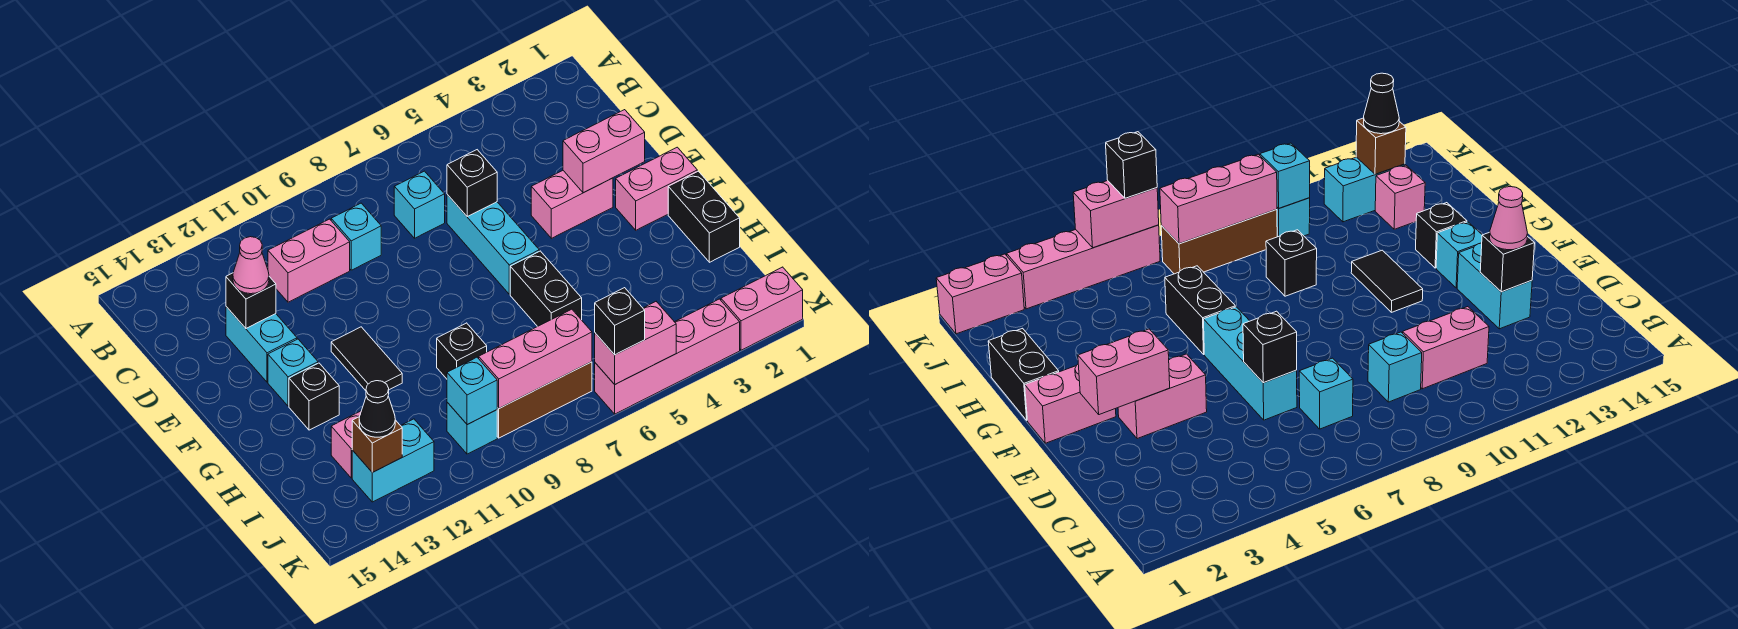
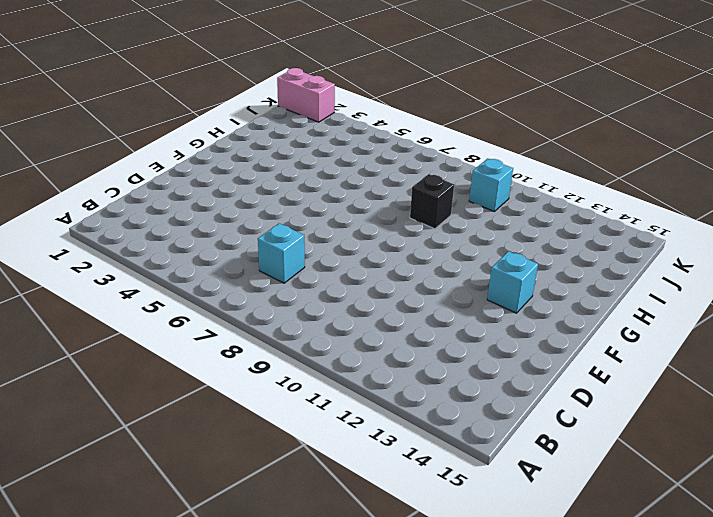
none -> cyan 1x1 brick [331,203,381,270]
none -> pink 1x2 brick [268,219,350,302]
none -> cyan 1x3 brick [447,195,539,294]

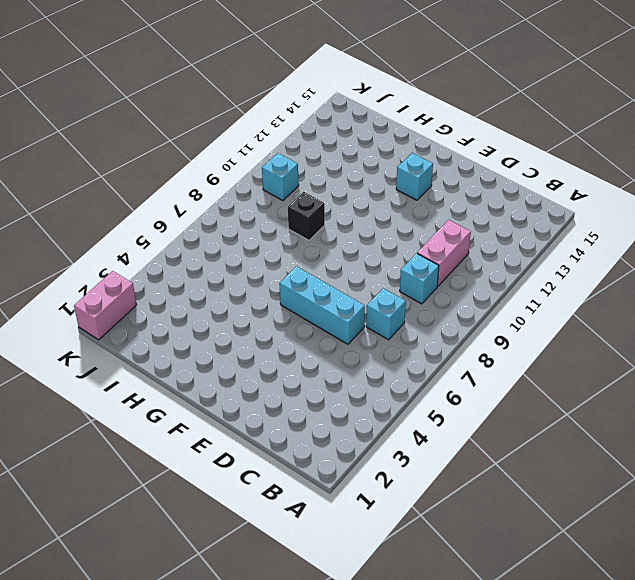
none -> cyan 1x2 brick [226,307,297,382]
none -> pink 1x2 brick [531,171,613,238]
none -> pink 1x2 brick [616,147,697,230]

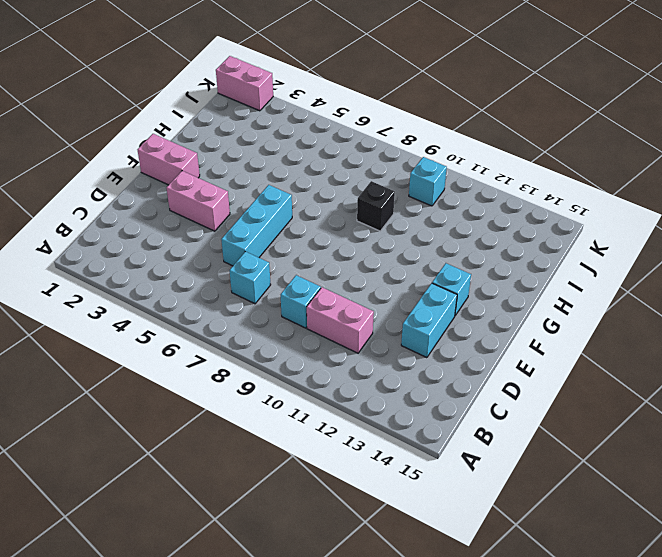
none -> black 1x2 tile [331,327,402,391]
none -> black 1x2 brick [668,171,740,262]
none -> black 1x2 brick [510,251,582,327]

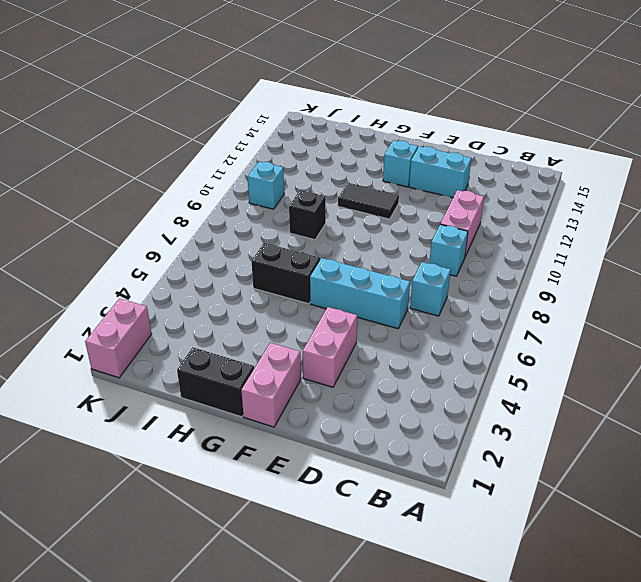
none -> black 1x1 brick [289,363,339,430]
none -> pink 1x1 brick [331,411,361,478]
none -> brown 1x3 brick [497,362,592,438]

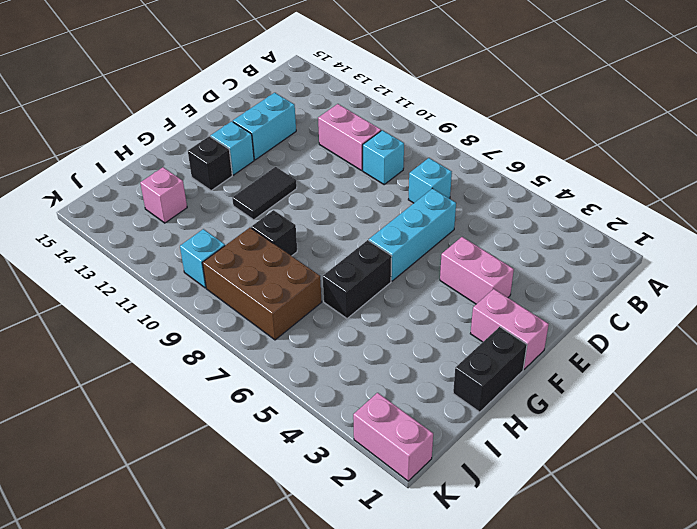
brown 2x3 brick [203,228,322,340] -> brown 1x3 brick [497,362,592,438]
none -> cyan 1x2 brick [352,419,434,502]
none -> pink 1x4 brick [595,299,740,414]
none -> black 1x1 brick [447,150,497,216]

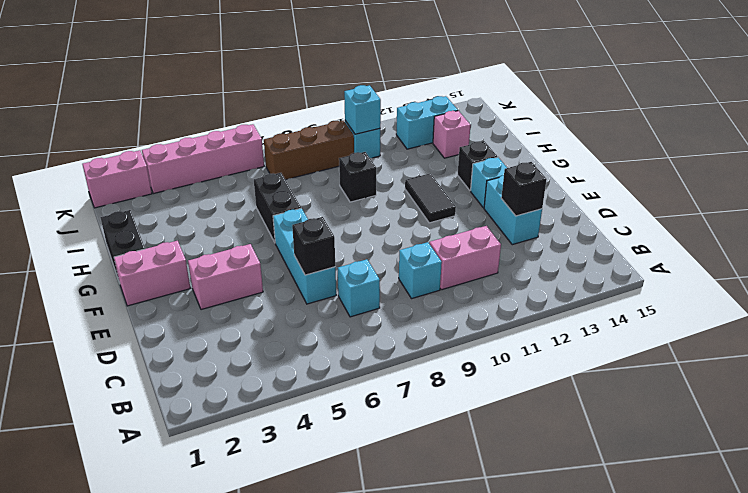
none -> pink 1x2 brick [563,110,645,193]
none -> pink 1x3 brick [479,309,592,408]
none -> brown 1x1 brick [352,417,402,472]

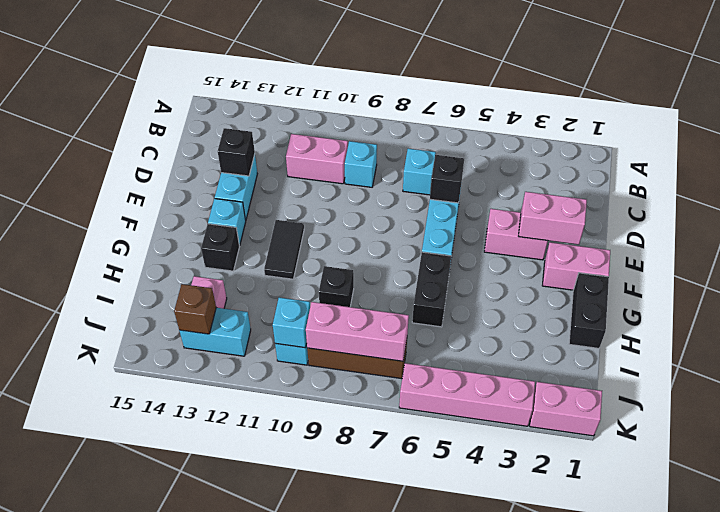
none -> pink 1x2 brick [595,302,676,384]
none -> pink 1x1 cone [233,237,269,294]
none -> black 1x1 cone [359,381,395,437]

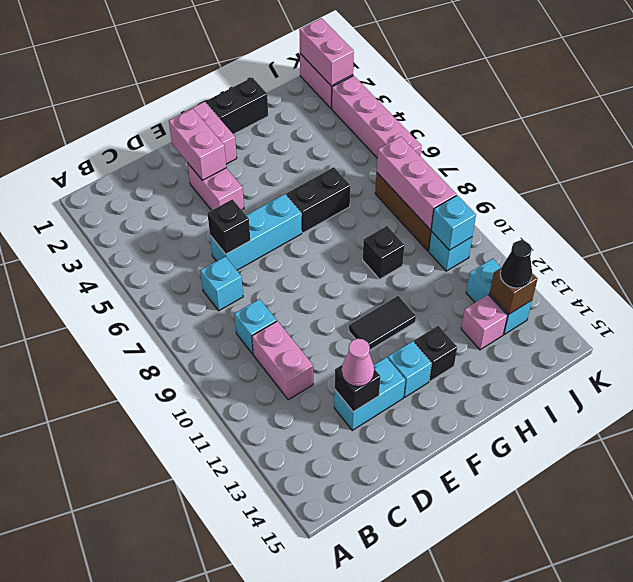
pink 1x2 brick [299,18,354,86] -> pink 1x2 brick moved to [595,302,676,384]
none -> black 1x1 brick [595,288,645,355]

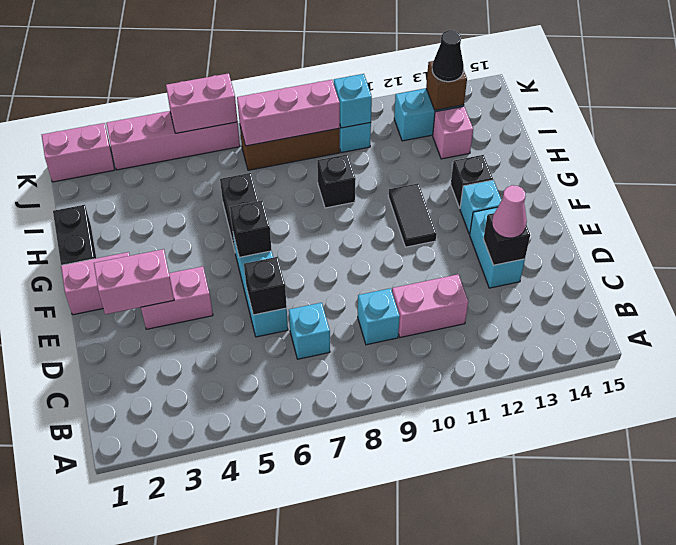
black 1x1 brick [230,200,272,257] -> black 1x1 brick moved to [595,288,645,355]

